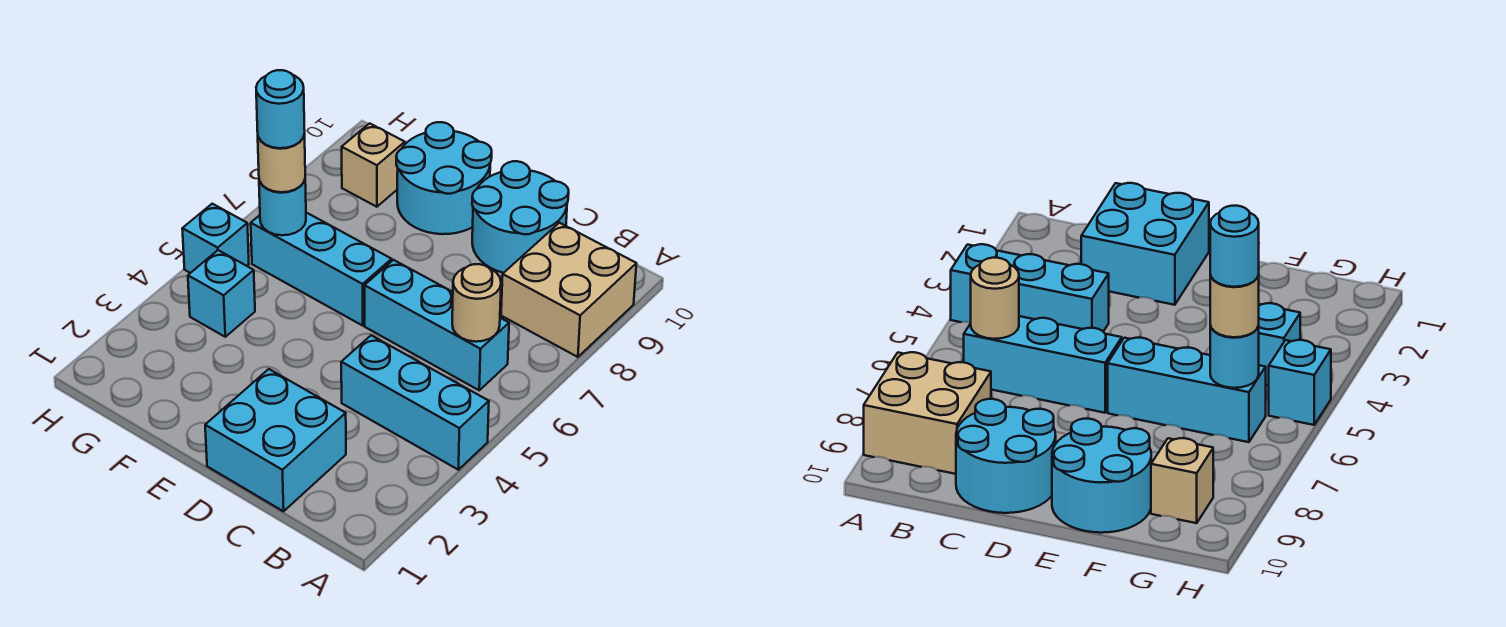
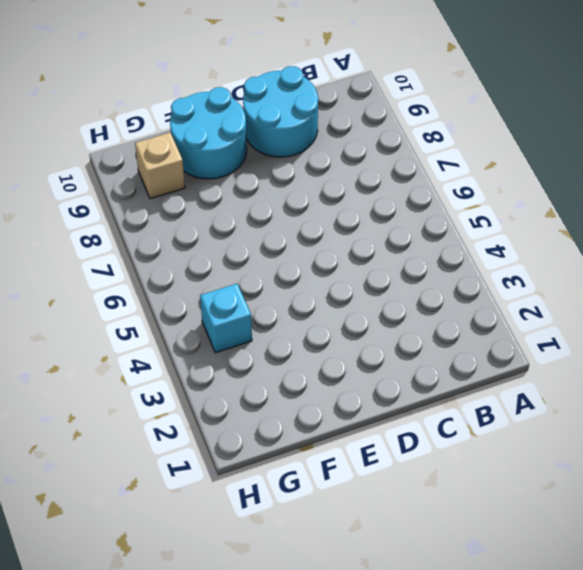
none -> cyan 1x3 brick [341,335,489,470]
none -> tan 2x2 brick [501,223,636,357]
none -> cyan 1x3 brick [365,260,509,390]

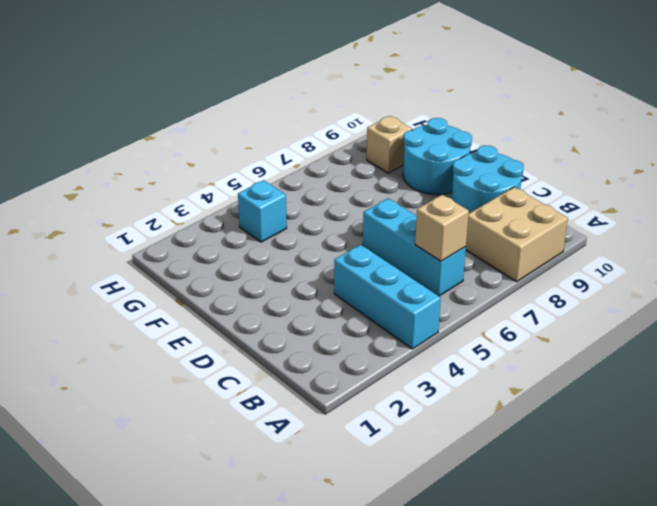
tan 1x1 brick [415,195,469,261] -> tan 1x1 round brick [452,264,501,342]
none -> cyan 2x2 brick [205,369,346,511]
none -> cyan 1x3 brick [251,213,392,325]
none -> cyan 1x1 brick [182,204,249,273]

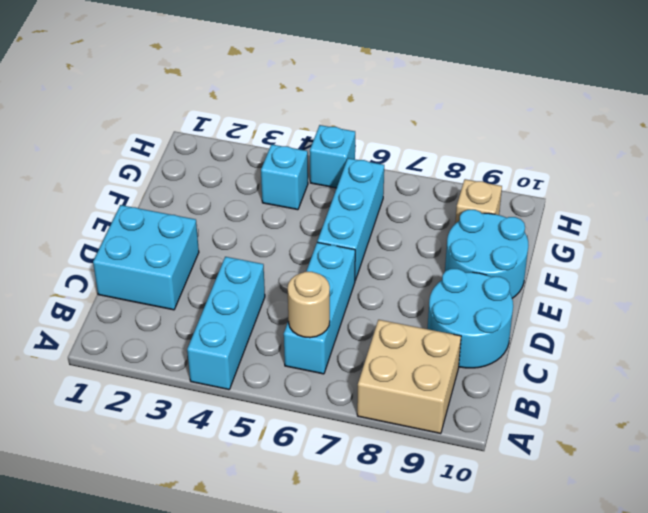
none -> cyan 1x1 round brick [259,180,306,235]
none -> tan 1x1 round brick [258,134,305,192]
none -> cyan 1x1 round brick [256,70,305,148]

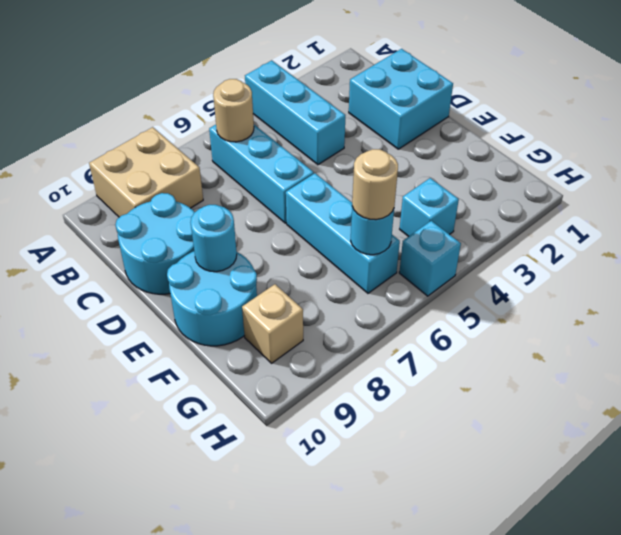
cyan 1x1 round brick [191,205,237,272] -> cyan 1x1 round brick moved to [256,70,305,148]

